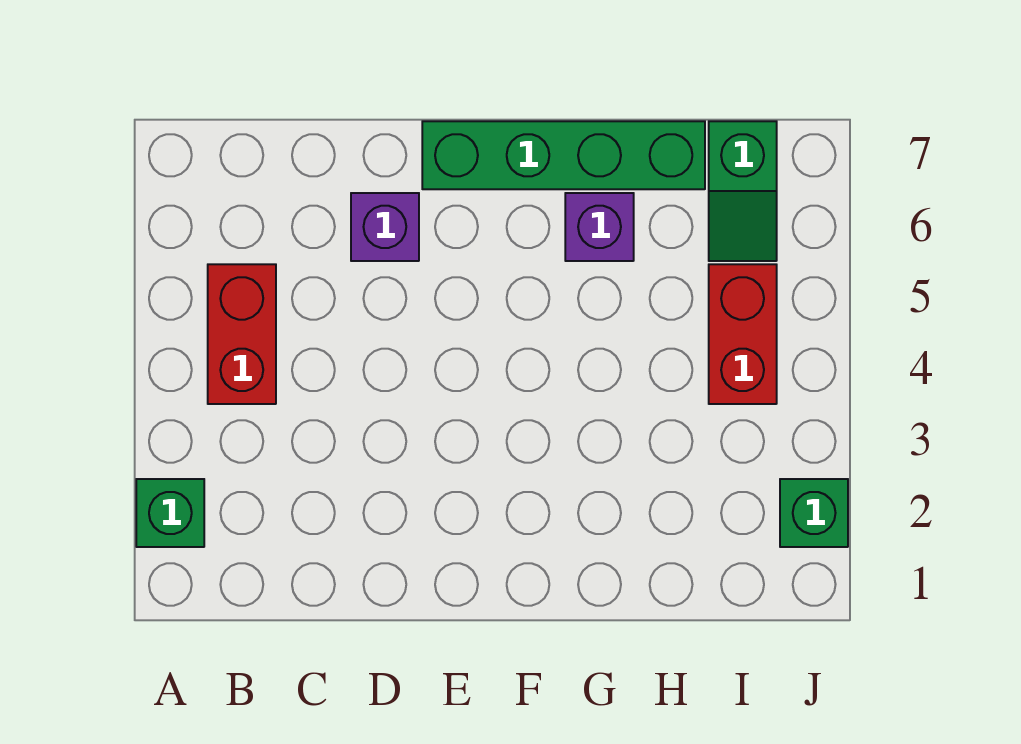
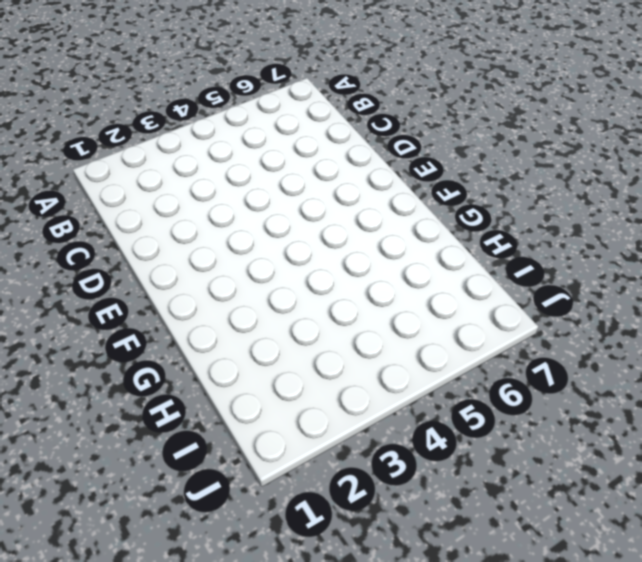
none -> green 1x1 brick [136,479,204,547]
none -> red 1x2 brick [208,264,276,404]

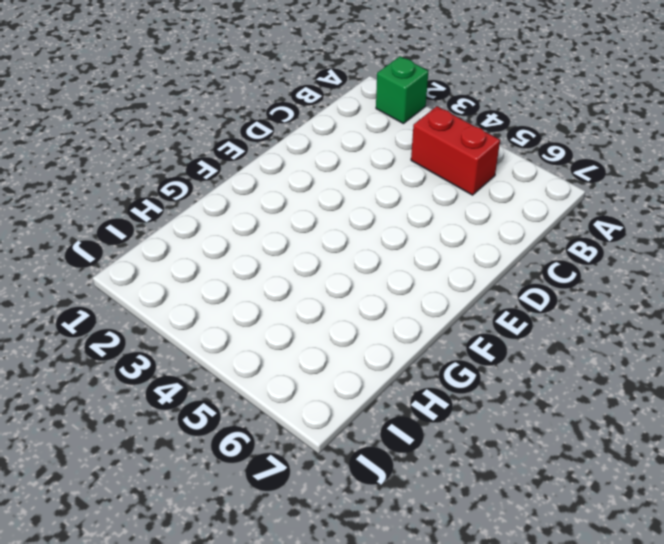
none -> purple 1x1 brick [351,193,419,261]
none -> green 1x4 brick [422,121,705,189]

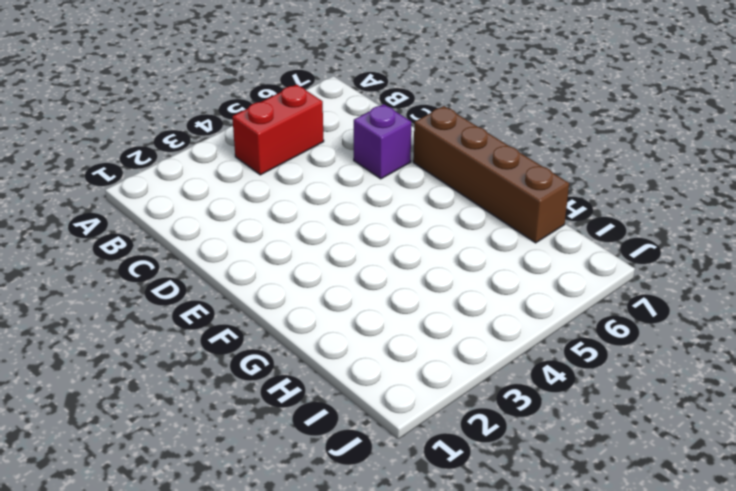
brown 1x4 brick [413,106,569,243] -> green 1x4 brick [422,121,705,189]
none -> green 1x1 brick [136,479,204,547]
none -> purple 1x1 brick [565,193,634,261]

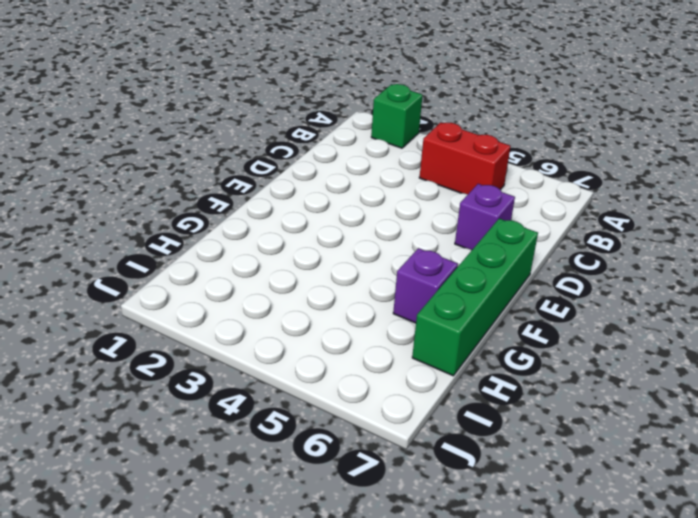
none -> red 1x2 brick [709,264,777,404]
none -> green 1x2 slope [709,121,777,261]

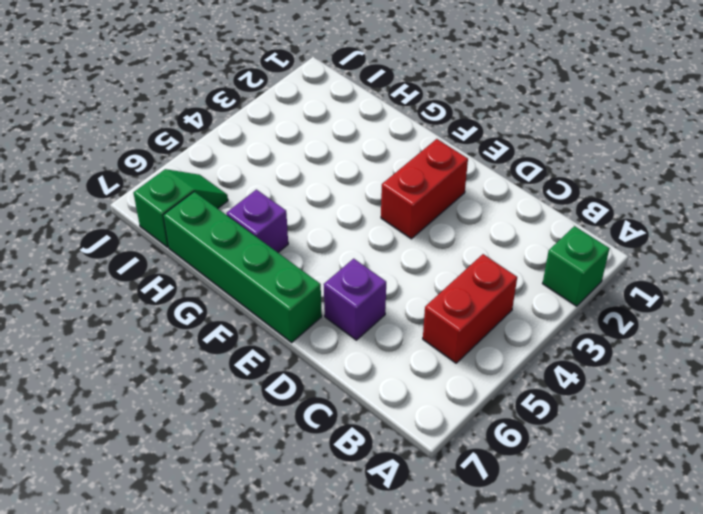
red 1x2 brick [381,139,468,239] -> red 1x2 brick moved to [709,264,777,404]
none -> green 1x1 brick [780,479,848,547]

